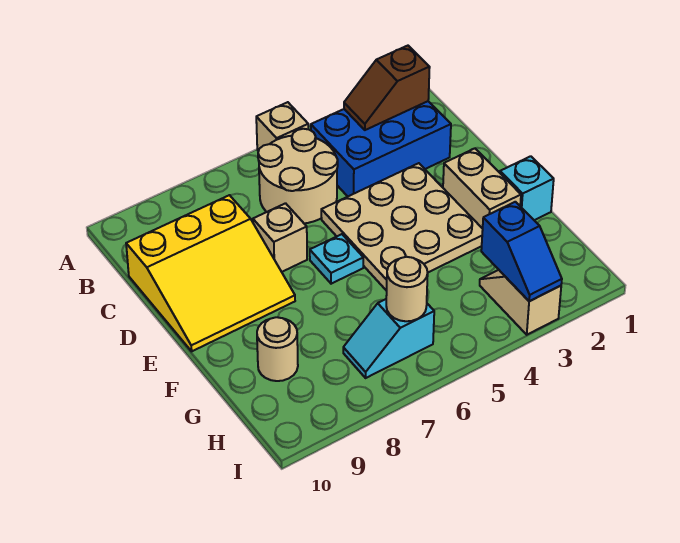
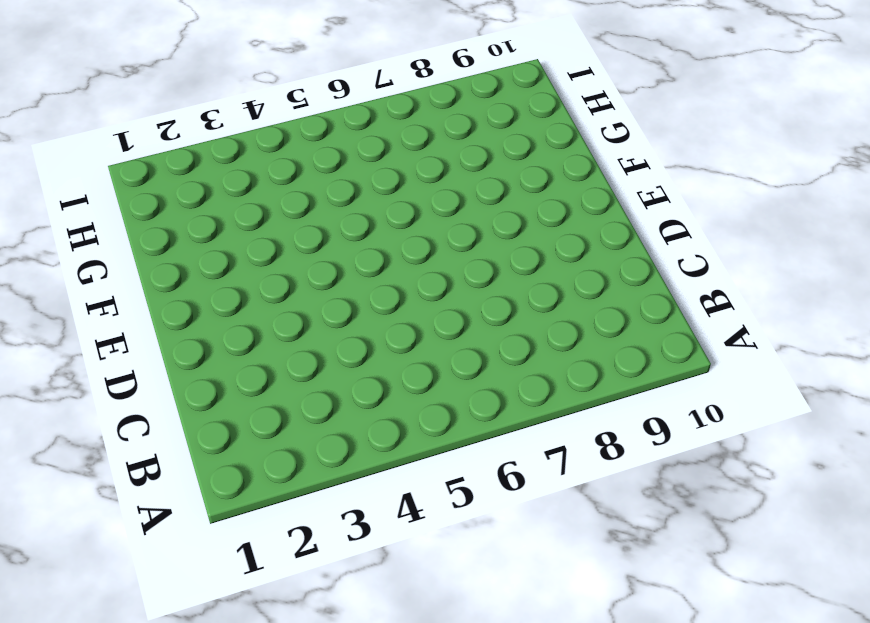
none -> tan 1x1 brick [256,102,308,151]
none -> blue 2x3 brick [311,101,451,196]
none -> tan 2x2 round brick [258,129,338,223]

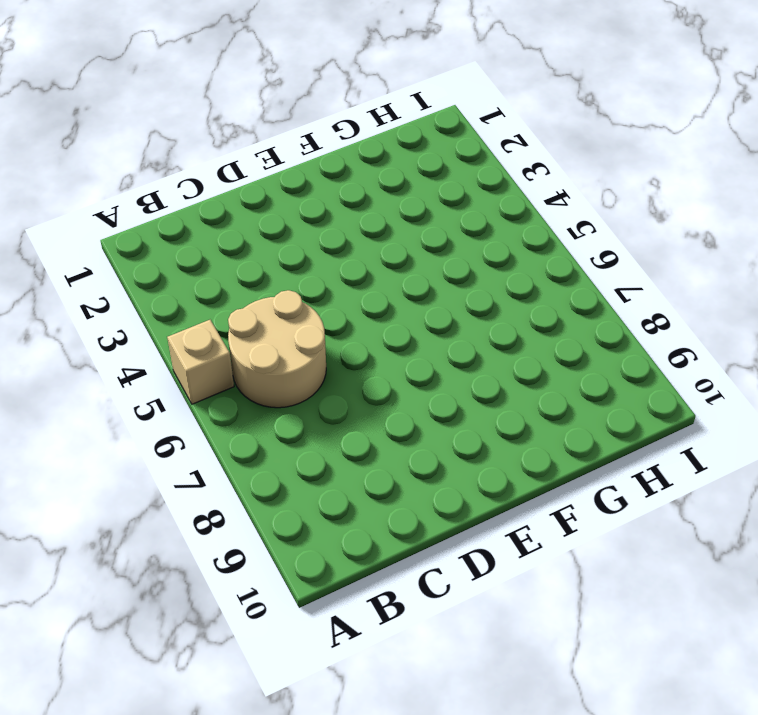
none -> blue 2x3 brick [311,101,451,196]
none -> yellow 3x3 slope [126,195,295,351]
none -> tan 3x3 plate [321,163,483,291]

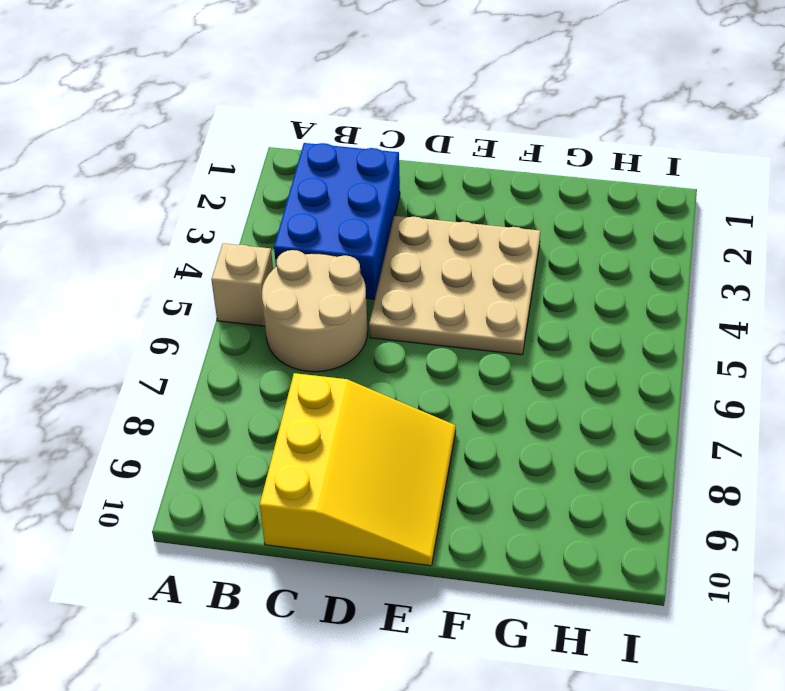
none -> tan 1x1 brick [253,203,307,272]
none -> tan 1x2 brick [443,148,521,229]
none -> cyan 1x1 plate [310,234,363,284]

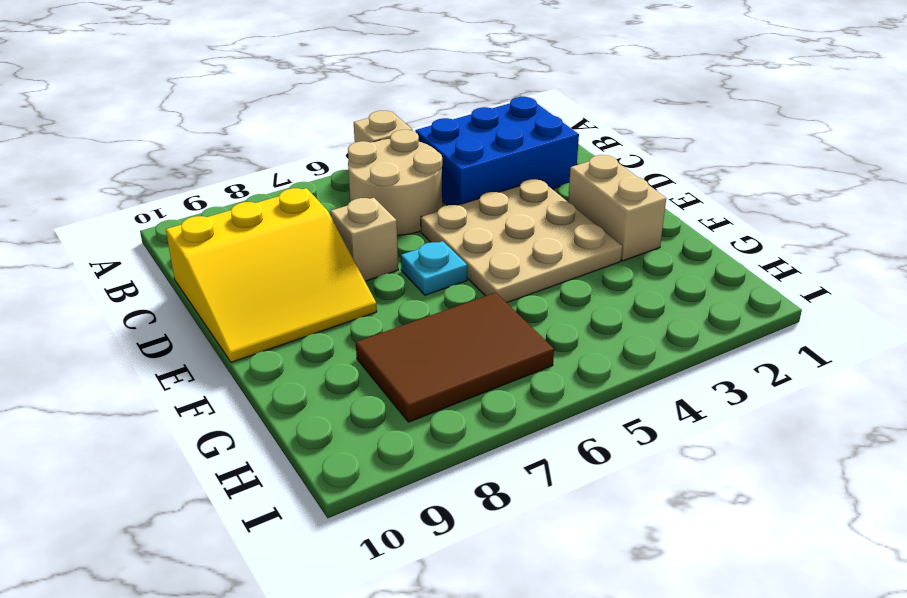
brown 2x3 tile [356,292,554,422] -> cyan 1x2 slope [343,299,434,378]
none -> cyan 1x1 brick [500,156,554,220]
none -> tan 1x1 round brick [257,317,298,381]
none -> tan 1x2 slope [480,270,561,335]

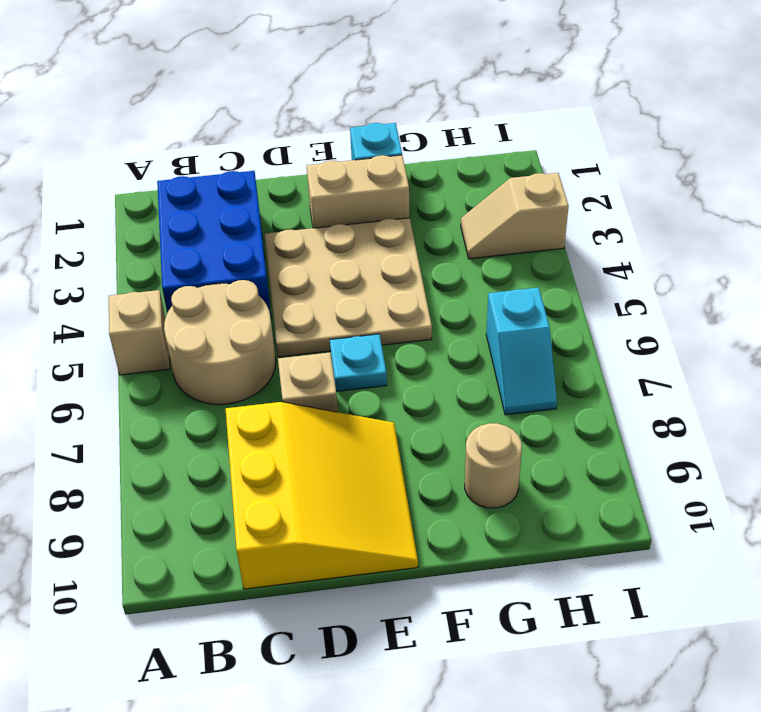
none -> brown 1x2 slope [344,46,430,130]
none -> blue 1x2 slope [481,202,562,301]
none -> tan 1x1 round brick [386,257,428,321]

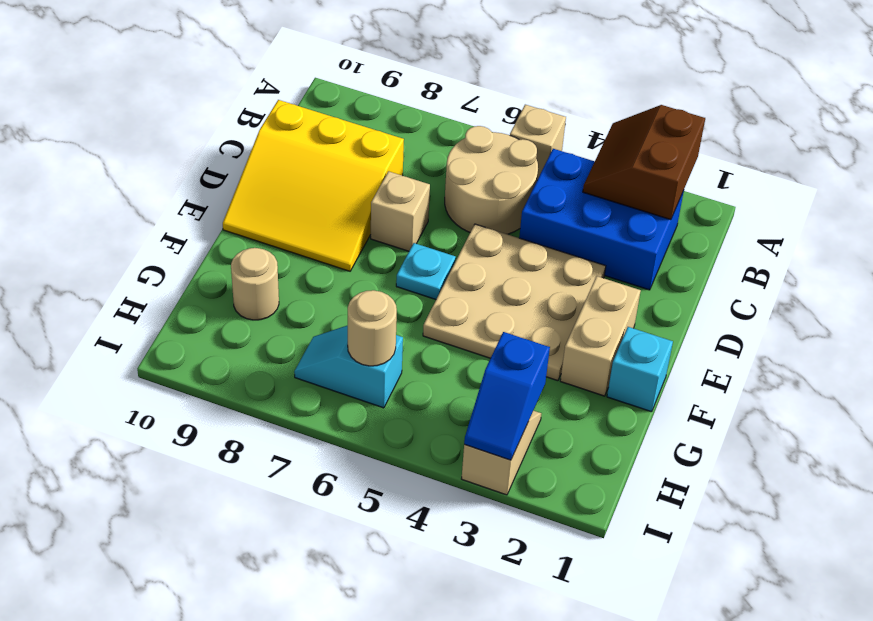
brown 2x2 slope [583,105,705,220] -> brown 1x2 slope [344,46,430,130]

